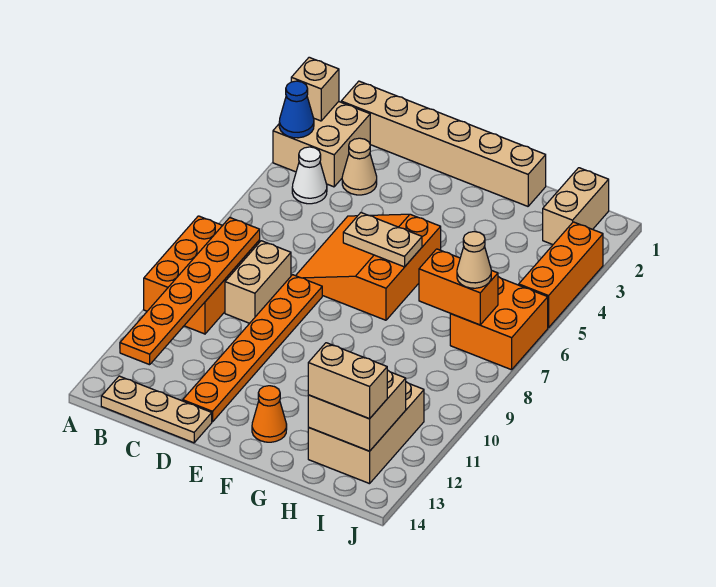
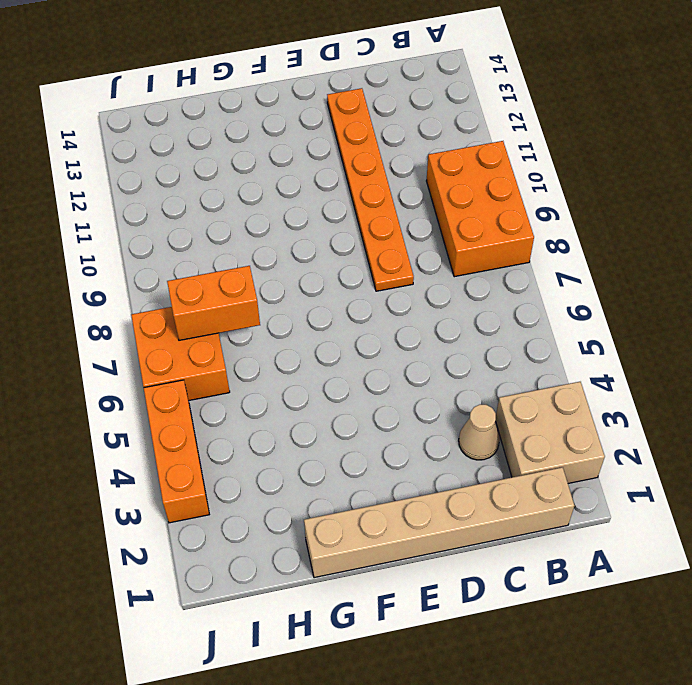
none -> white 1x1 cone [292,147,327,204]
none -> tan 1x3 plate [101,376,212,443]
none -> tan 1x2 brick [225,241,291,323]

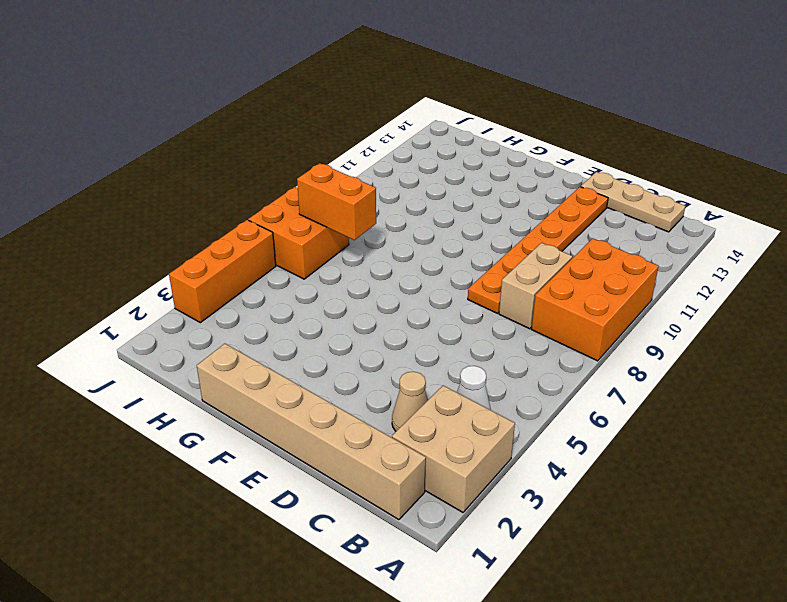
none -> orange 3x3 slope [296,214,441,320]
none -> orange 1x1 cone [252,386,287,442]
none -> tan 2x3 brick [308,382,424,484]

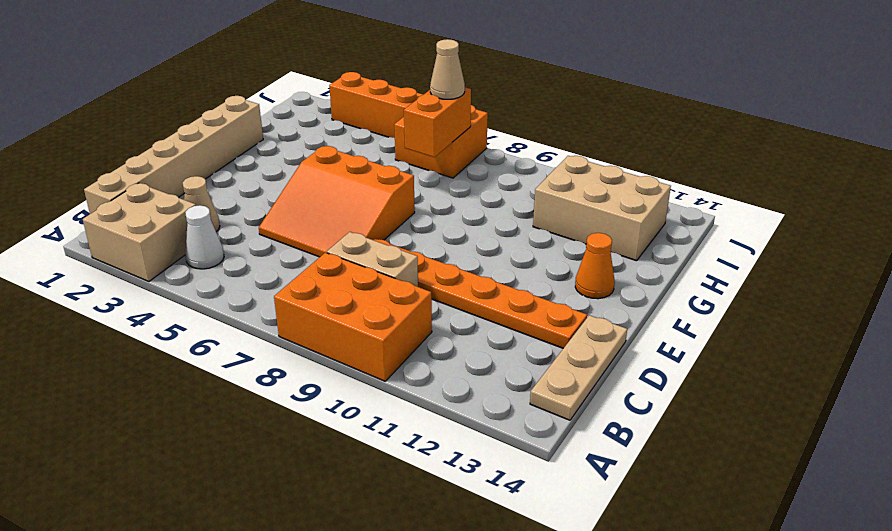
none -> tan 1x2 brick [543,168,609,245]
none -> tan 1x1 brick [291,57,339,121]
none -> blue 1x1 cone [279,81,314,138]

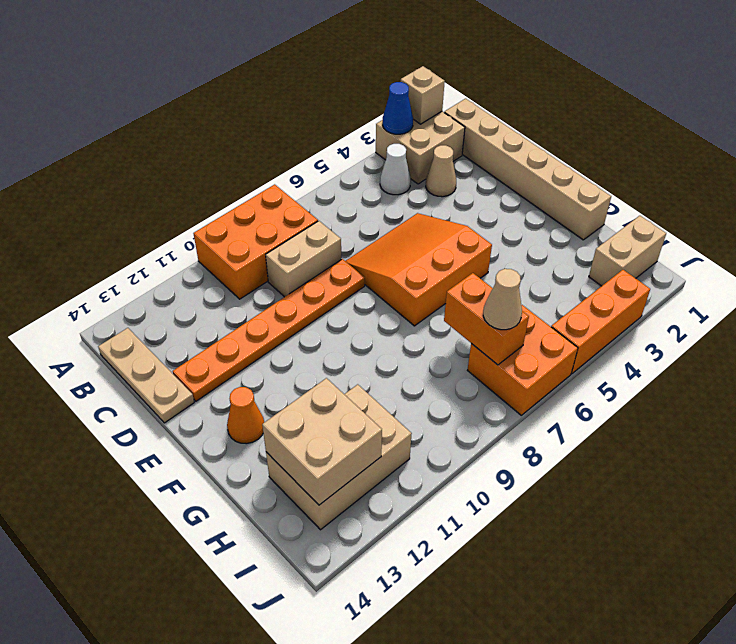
none -> orange 1x6 plate [120,218,260,365]
none -> tan 1x2 plate [343,213,422,267]
none -> tan 1x2 brick [308,343,387,419]

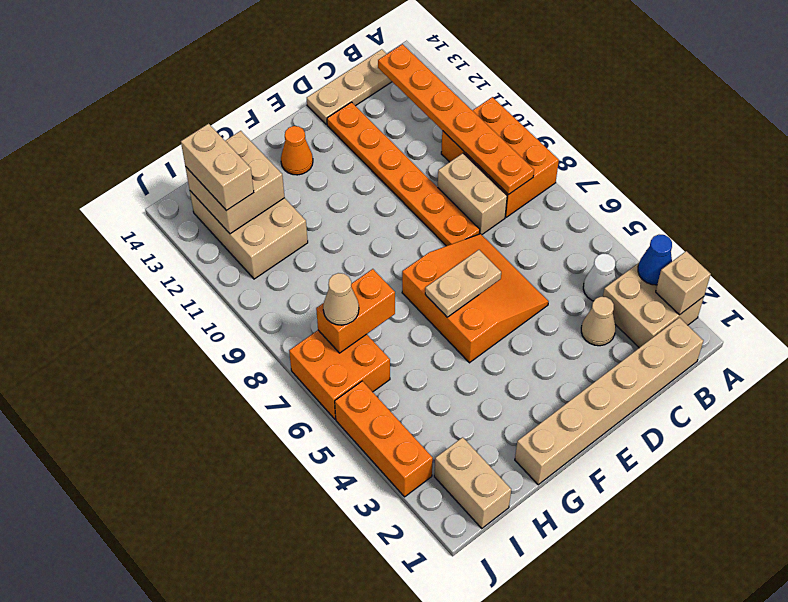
tan 1x2 brick [181,124,254,211] -> tan 1x2 brick turned to [308,343,387,419]

